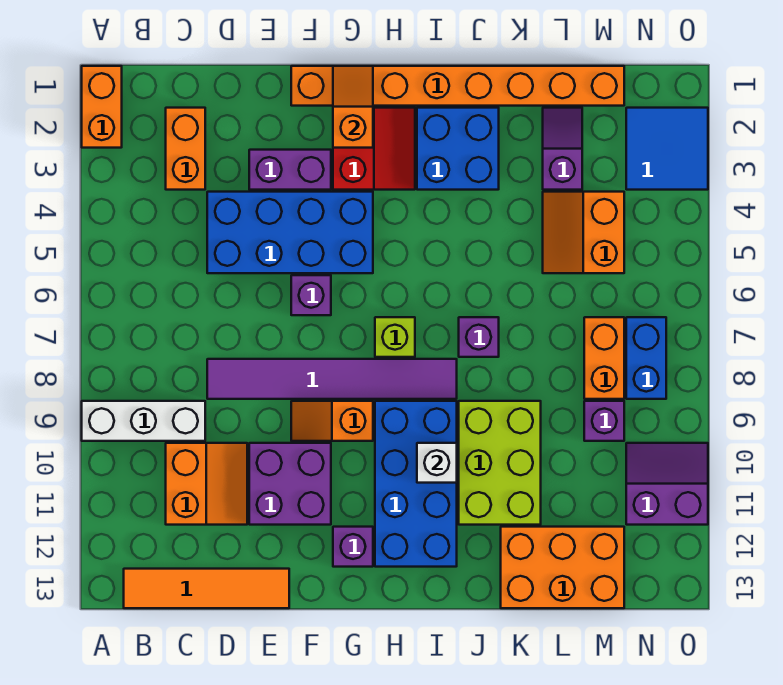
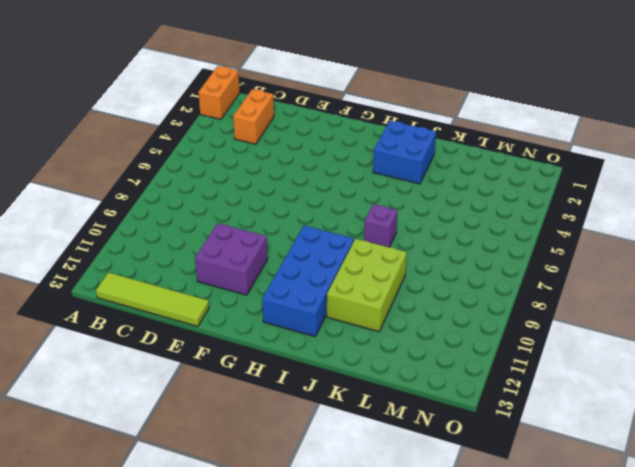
lime 1x4 tile [96,273,209,326] -> orange 1x4 tile [124,569,289,608]
none -> white 1x3 brick [82,401,205,441]
none -> orange 2x2 slope [166,443,247,525]
none -> blue 2x4 brick [207,192,373,273]

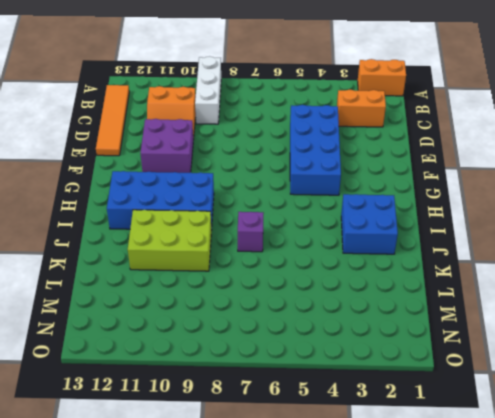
none -> purple 1x6 tile [207,359,457,399]
none -> purple 1x2 brick [249,150,331,190]
none -> orange 1x8 brick [291,66,624,106]

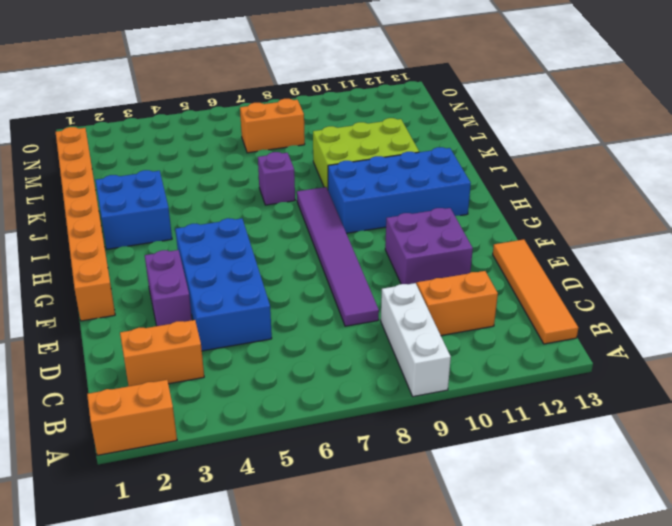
none -> purple 1x1 brick [291,275,331,315]
none -> orange 1x2 slope [291,401,373,441]
none -> red 2x2 slope [333,108,415,190]

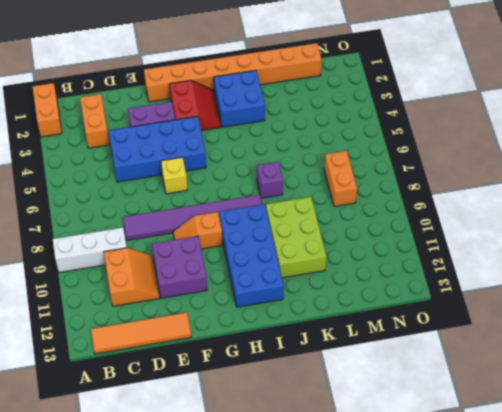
yellow 1x1 brick [161,157,188,194] -> purple 1x1 brick [291,275,331,315]
none -> purple 1x1 brick [333,527,373,567]
none -> lime 1x1 brick [375,317,415,357]
none -> orange 2x3 brick [501,527,624,608]

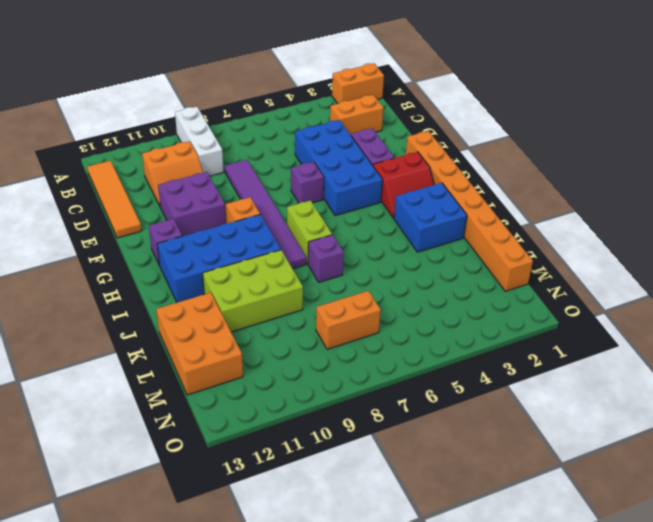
lime 1x2 brick [287,201,332,264] -> lime 1x1 brick [375,317,415,357]
none -> purple 1x2 slope [543,108,582,190]
none -> orange 2x2 slope [543,192,624,273]
none -> purple 1x1 brick [584,401,624,441]

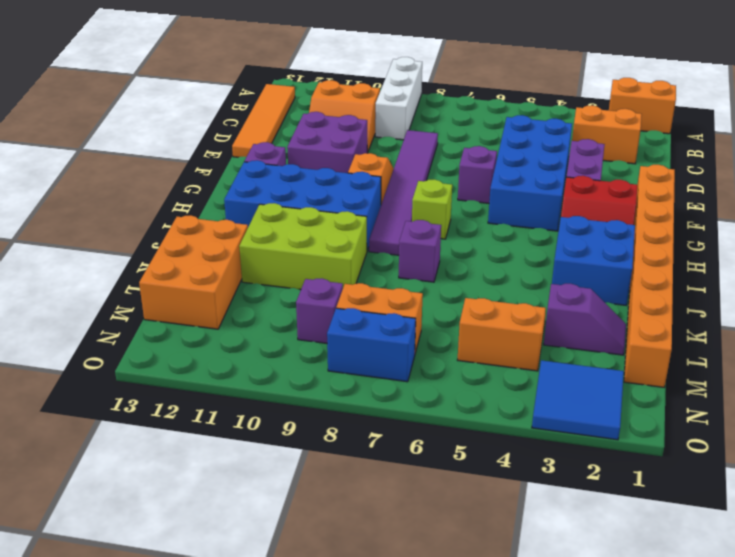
none -> purple 2x2 slope [626,443,708,525]
none -> orange 1x2 slope [333,66,373,148]
none -> white 1x1 brick [417,443,457,483]

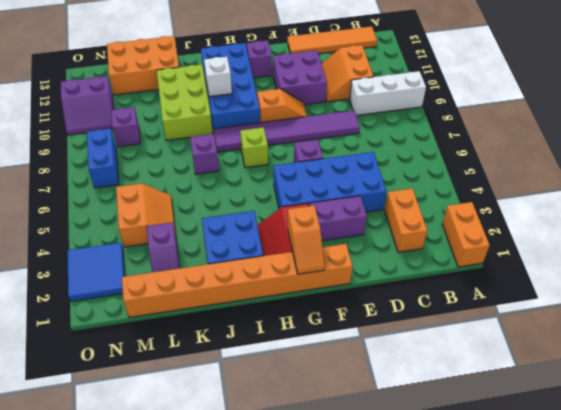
none -> orange 1x2 brick [584,317,624,399]

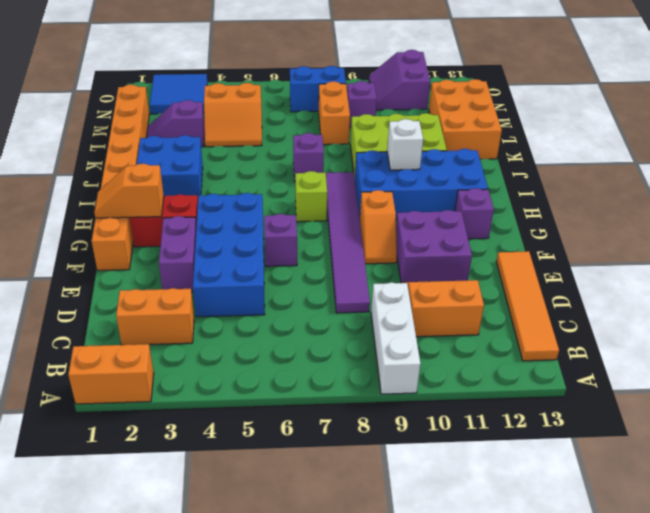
orange 1x2 brick [319,81,350,145] -> orange 1x2 brick turned to [584,317,624,399]

